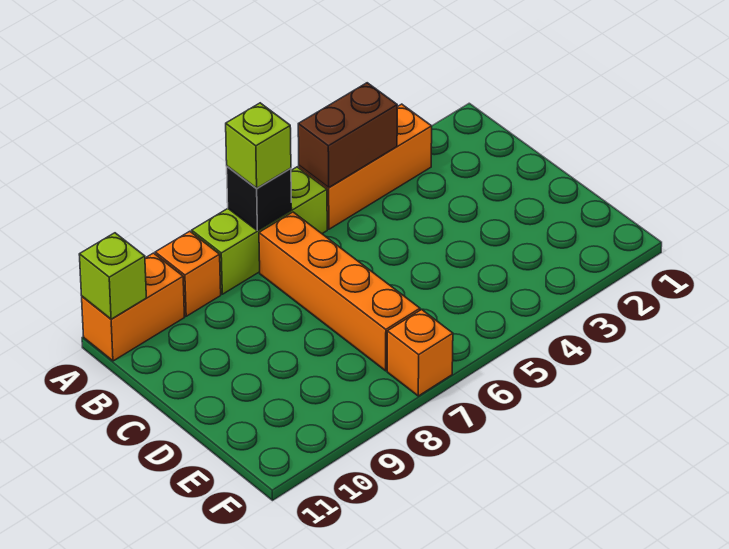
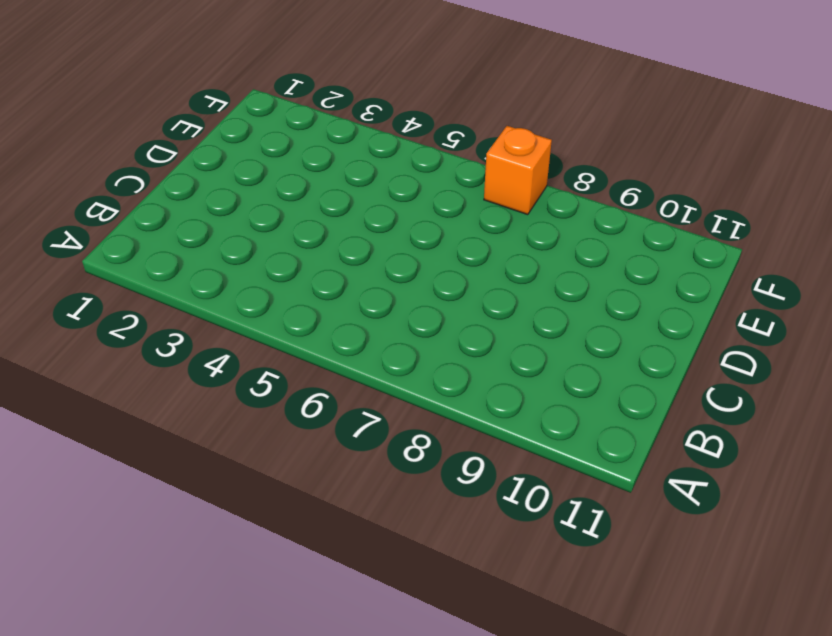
none -> orange 1x3 brick [299,104,432,229]
none -> lime 1x3 brick [192,167,327,294]

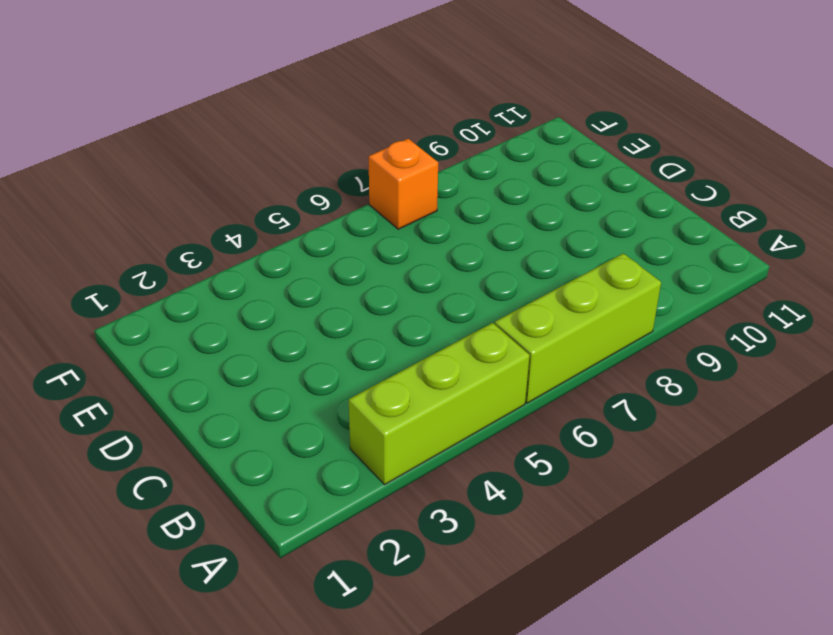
lime 1x3 brick [349,323,529,485] -> orange 1x3 brick [299,104,432,229]
none -> orange 1x1 brick [155,231,221,316]
none -> orange 1x2 brick [82,253,185,361]

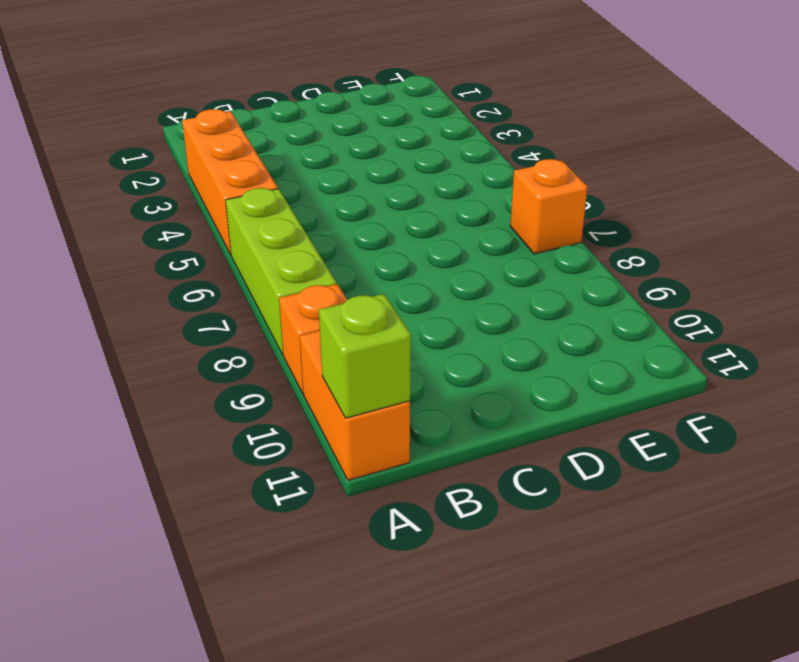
none -> orange 1x4 brick [259,212,420,371]
none -> brown 1x2 brick [298,83,397,188]

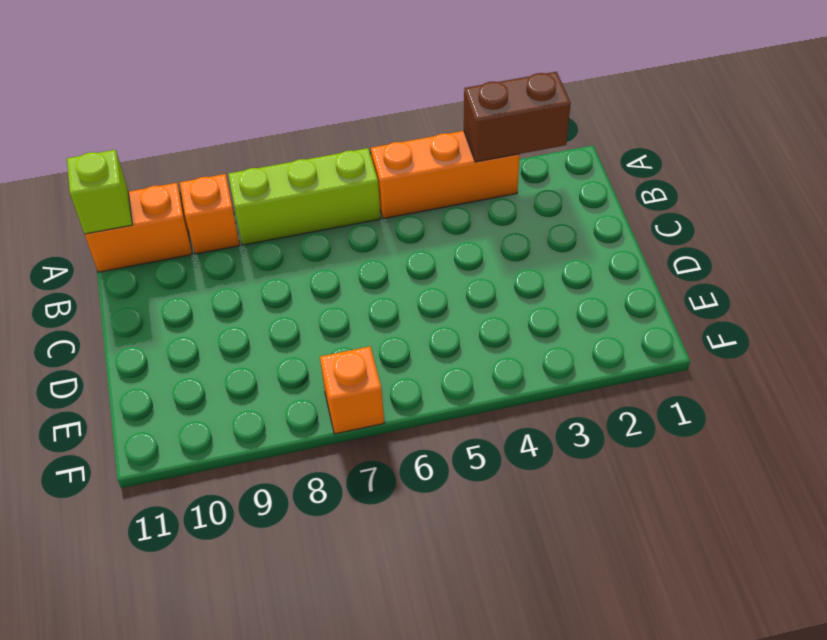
brown 1x2 brick [464,72,571,162] -> brown 1x2 brick moved to [298,83,397,188]
none -> orange 1x4 brick [259,212,420,371]
none -> black 1x1 brick [227,166,292,231]

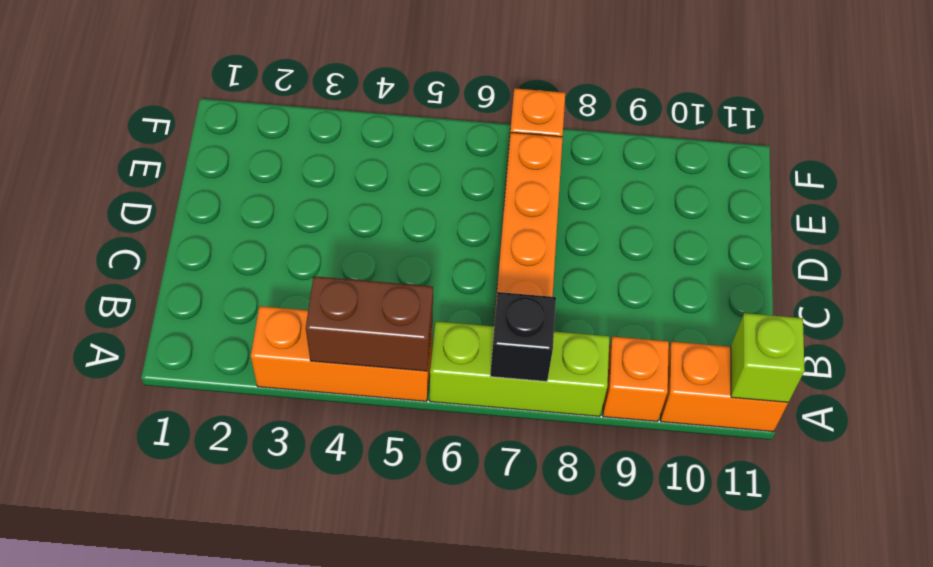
none -> lime 1x1 brick [226,103,291,188]

